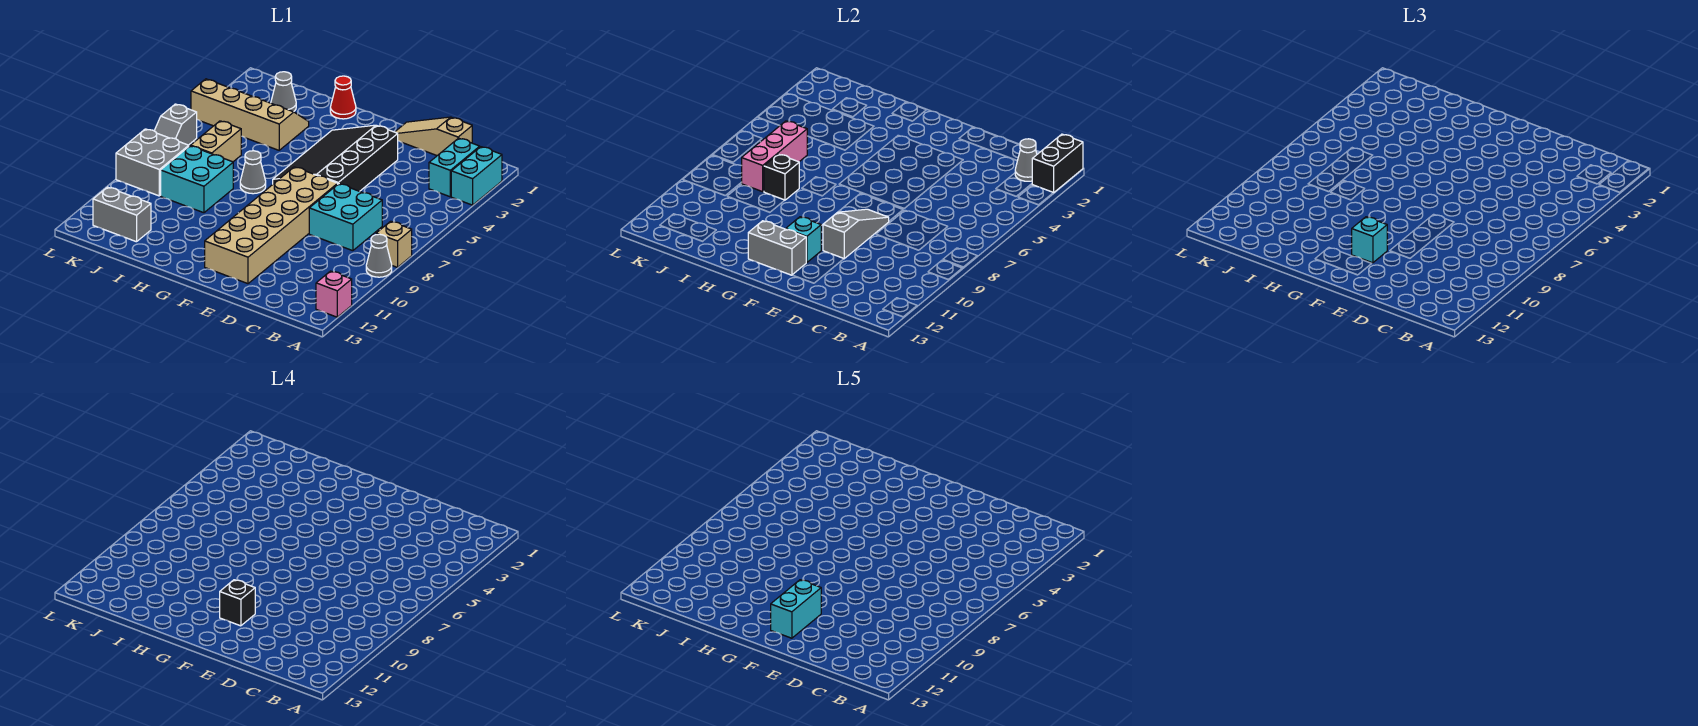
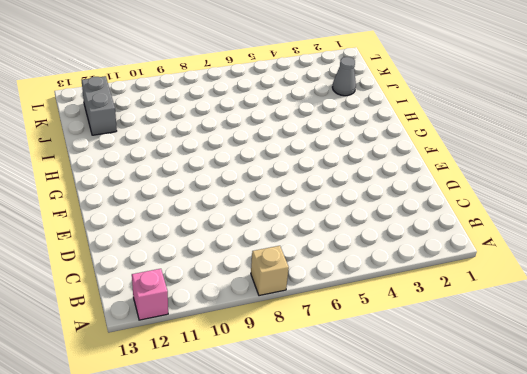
none -> cyan 1x2 brick [451,147,502,205]
none -> grey 1x1 cone [366,234,392,277]
none -> cyan 1x2 brick [429,138,480,197]

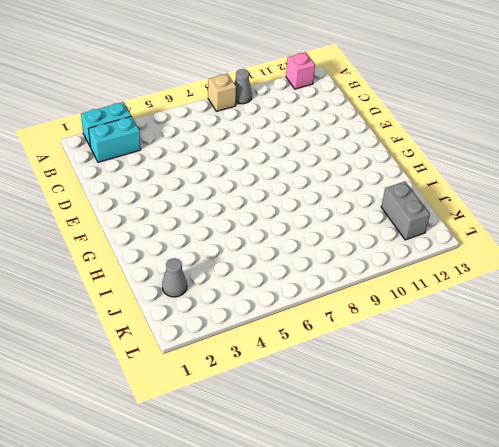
none -> tan 1x3 slope [395,117,472,156]
none -> cyan 2x2 brick [309,184,382,251]
none -> black 3x4 slope [273,125,398,191]

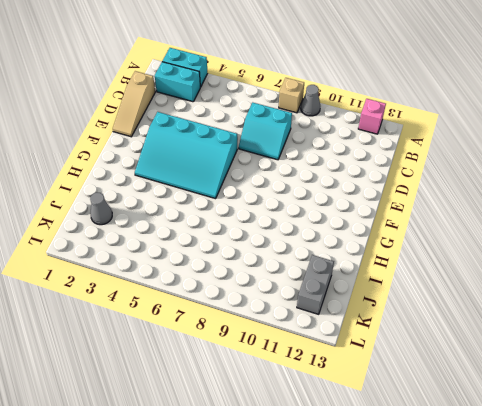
cyan 2x2 slope [239,103,292,160] -> cyan 2x2 brick [309,184,382,251]
cyan 3x4 slope [135,112,237,199] -> black 3x4 slope [273,125,398,191]
none -> tan 2x6 brick [205,167,338,284]
none -> red 1x1 cone [330,76,356,119]
none -> grey 1x1 cone [240,151,266,194]

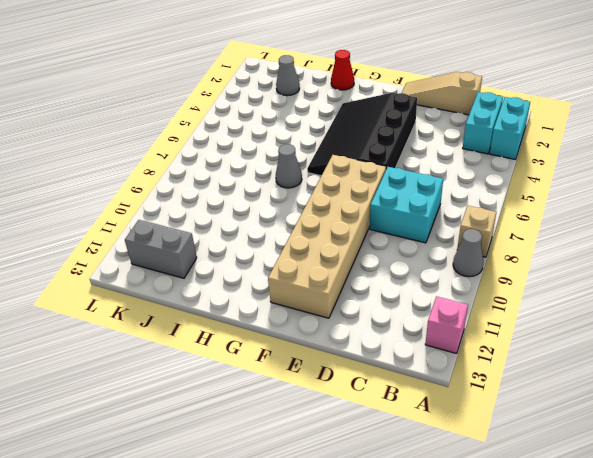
none -> tan 2x4 slope [191,79,309,150]
none -> cyan 2x2 brick [161,146,233,213]
none -> tan 1x2 brick [191,121,241,162]

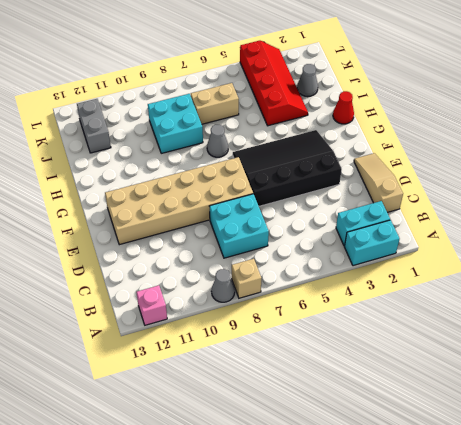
red 2x4 slope [240,41,308,126] -> tan 2x4 slope [191,79,309,150]
none -> grey 2x2 brick [116,129,189,196]
none -> grey 1x2 slope [154,104,197,145]
none -> black 1x2 brick [1032,134,1083,193]

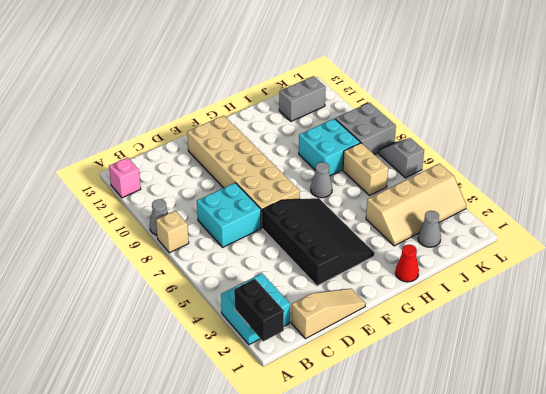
none -> grey 1x1 cone [1015,139,1037,181]
none -> grey 1x3 slope [823,209,889,259]
none -> cyan 1x1 brick [786,217,821,263]

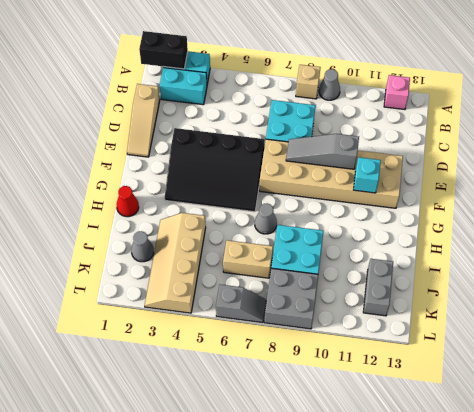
none -> grey 1x1 cone [1015,139,1037,181]
none -> grey 1x2 brick [748,221,806,275]
none -> black 1x1 brick [764,154,799,200]

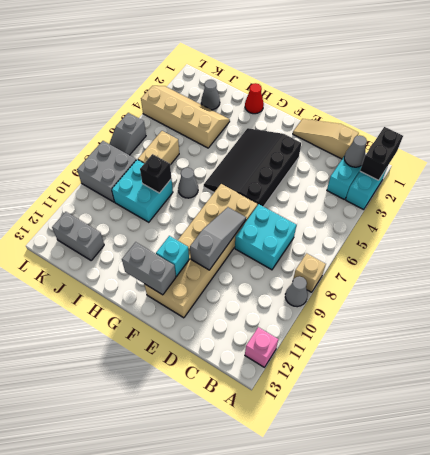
none -> pink 1x3 brick [742,121,807,192]
none -> cyan 1x1 brick [1352,217,1387,263]
none -> black 1x1 brick [220,580,255,626]

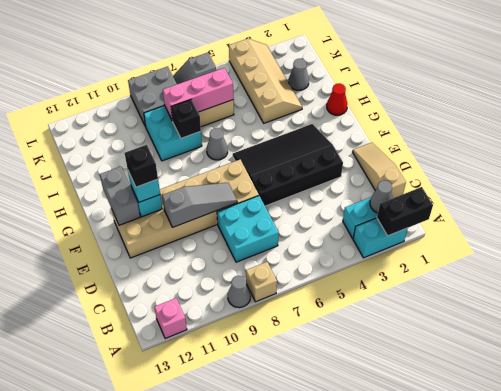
none -> grey 1x2 brick [93,187,151,242]
none -> cyan 1x2 brick [771,580,821,638]

